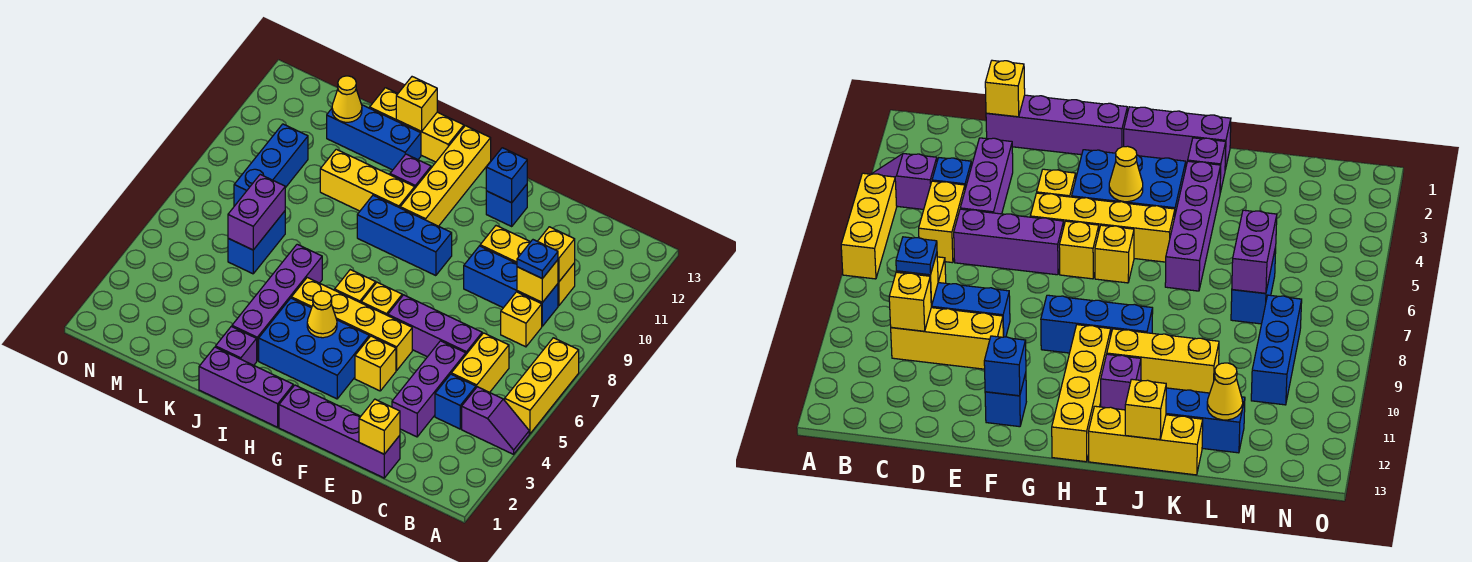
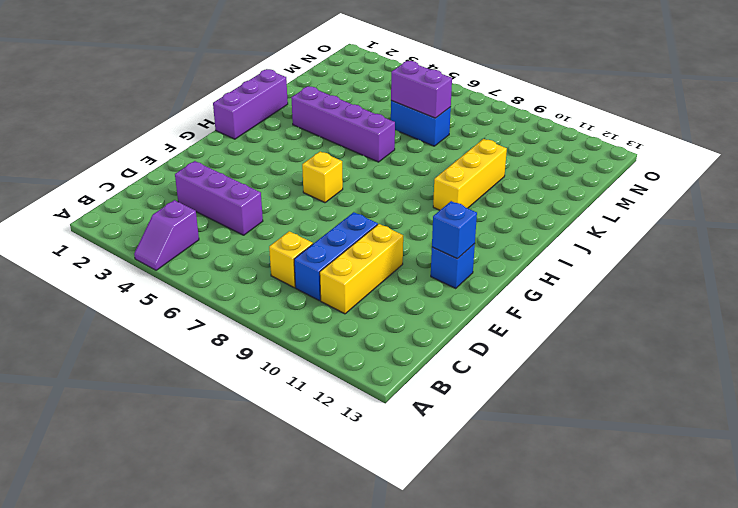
none -> yellow 1x3 brick [505,338,579,434]
none -> blue 1x1 brick [435,374,476,429]
none -> yellow 1x2 brick [451,333,509,392]
none -> purple 1x4 brick [279,385,400,478]

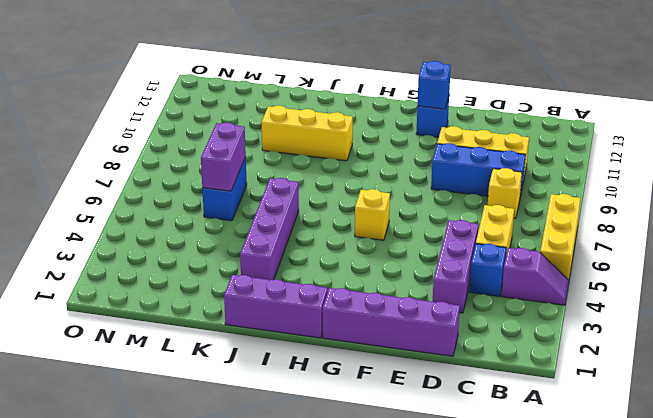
none -> purple 1x3 brick [388,295,482,357]
none -> yellow 1x1 brick [355,336,396,391]
none -> yellow 1x4 brick [291,278,412,370]
none -> blue 2x3 brick [259,298,369,399]

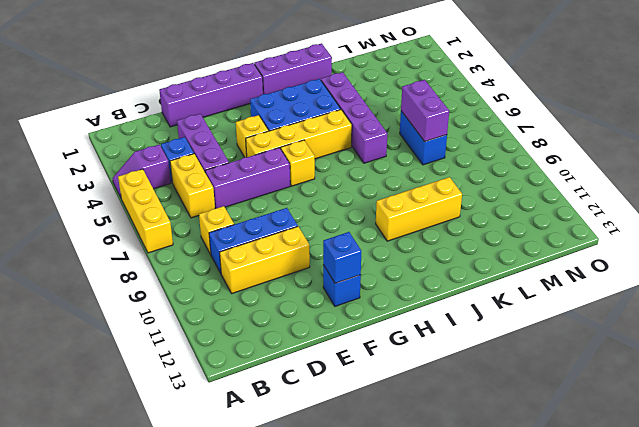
none -> blue 1x3 brick [357,195,452,276]
none -> yellow 1x1 brick [335,270,376,303]
none -> yellow 1x4 brick [400,126,491,226]
none -> purple 1x1 brick [390,154,431,188]

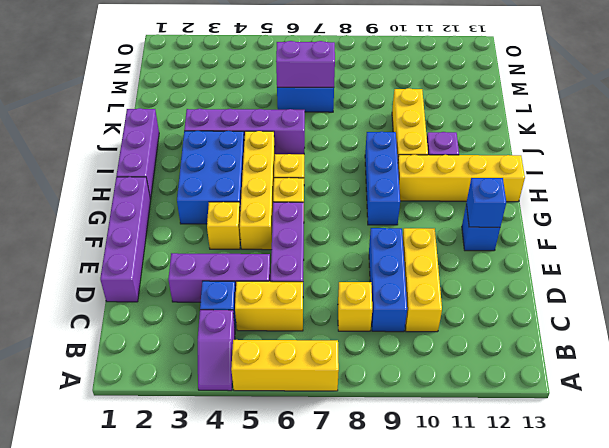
none -> yellow 1x3 brick [370,88,464,162]
none -> purple 1x1 brick [216,326,257,365]
none -> blue 1x3 brick [327,105,421,170]
none -> blue 1x3 brick [234,124,308,206]

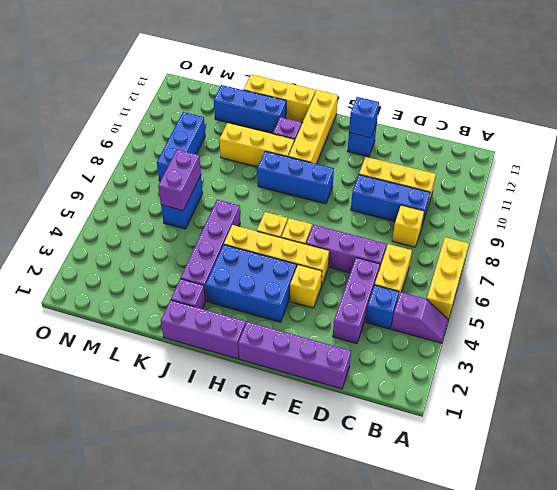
none -> yellow 1x1 brick [517,260,558,302]
none -> yellow 1x1 brick [538,227,575,282]
none -> yellow 1x1 brick [359,399,400,454]
none -> yellow 1x1 cone [307,291,337,338]

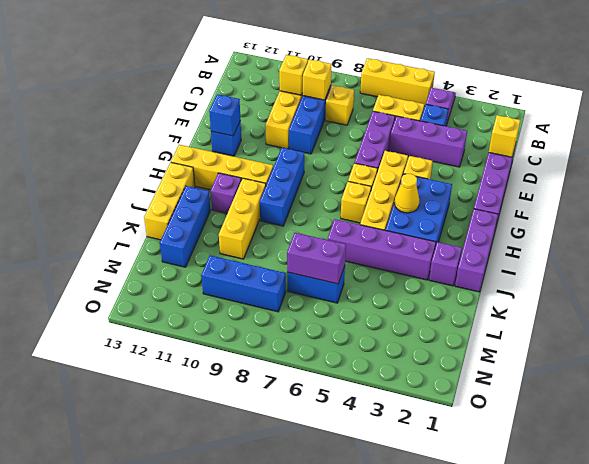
none -> yellow 1x1 brick [396,77,437,131]
none -> yellow 1x1 cone [332,76,362,122]
none -> blue 1x1 plate [517,240,558,279]

